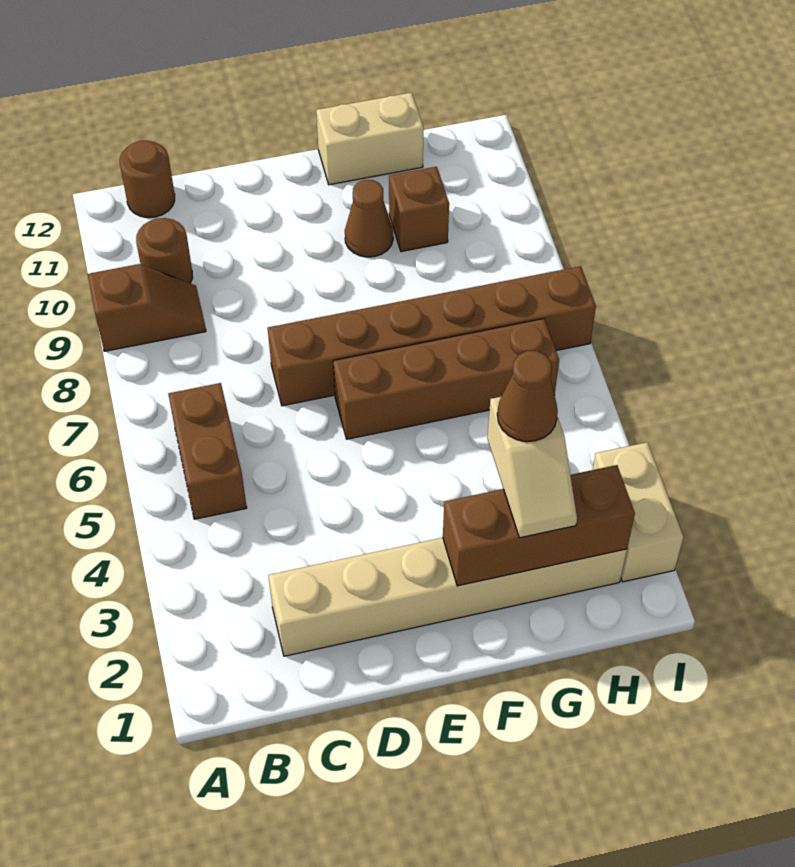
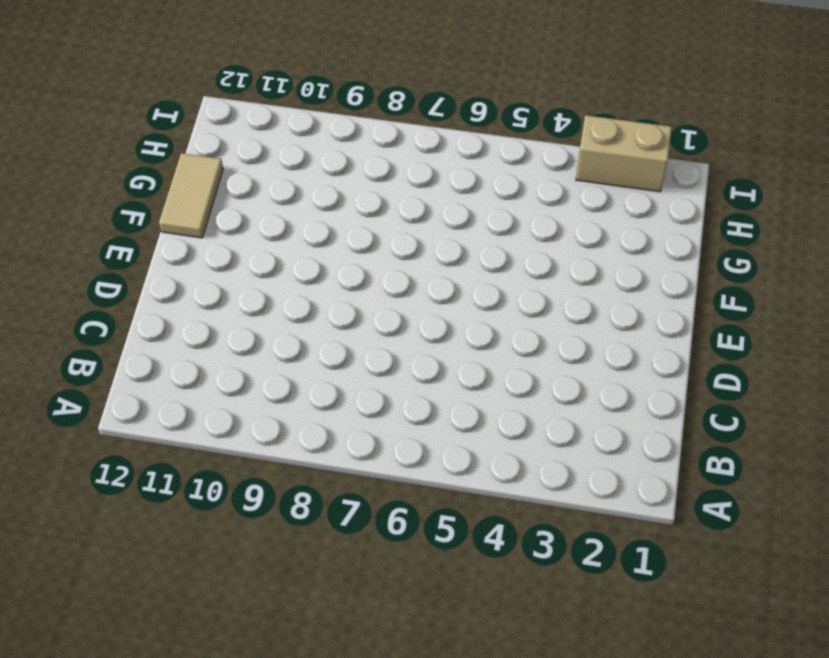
tan 1x2 tile [159,153,223,238] -> tan 1x2 brick [316,92,424,185]
none -> brown 1x2 slope [88,264,206,351]
none -> brown 1x2 brick [168,383,247,519]
none -> brown 1x1 round brick [136,218,193,283]

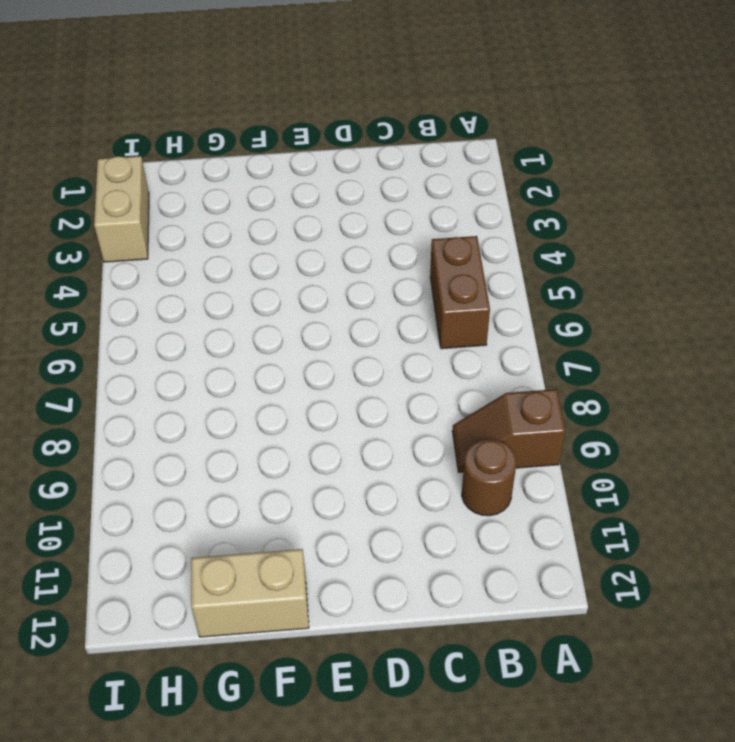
none -> brown 1x1 round brick [120,141,175,218]
none -> tan 1x6 brick [268,538,627,656]
none -> brown 1x6 brick [268,266,596,406]

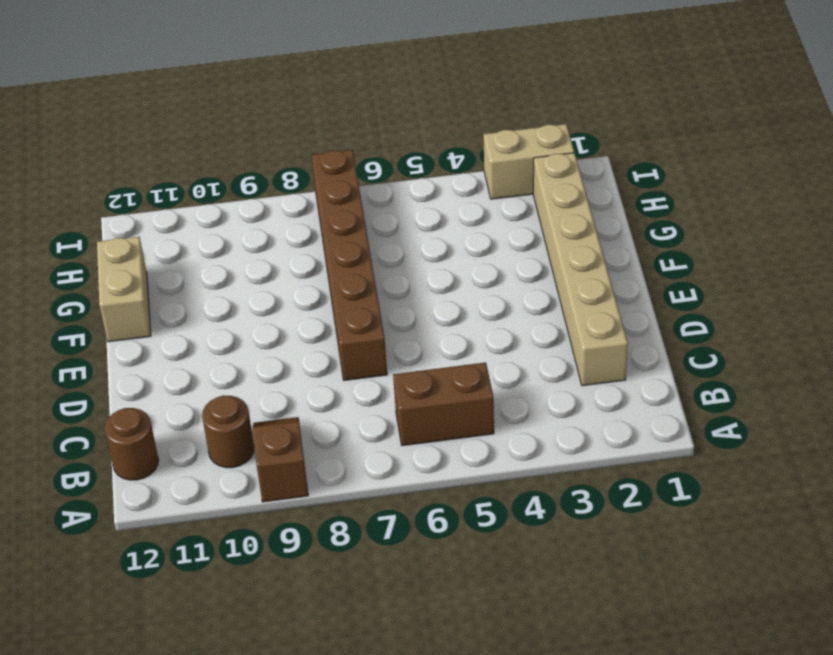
none -> brown 1x4 brick [333,319,559,439]
none -> brown 1x1 cone [345,180,393,257]
none -> brown 1x1 brick [389,167,449,252]

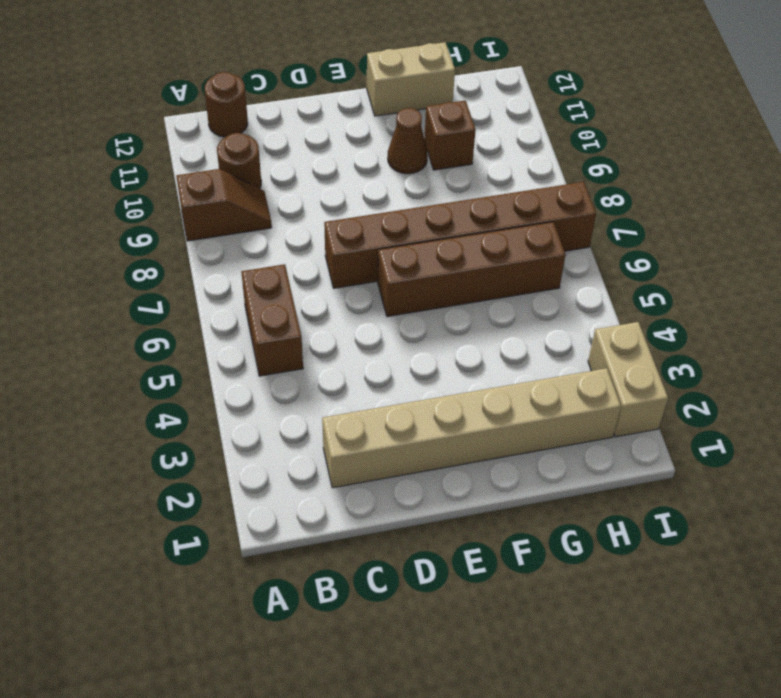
none -> brown 1x3 brick [443,465,635,586]
none -> tan 1x2 slope [487,397,577,538]
none -> brown 1x1 cone [497,351,558,442]

